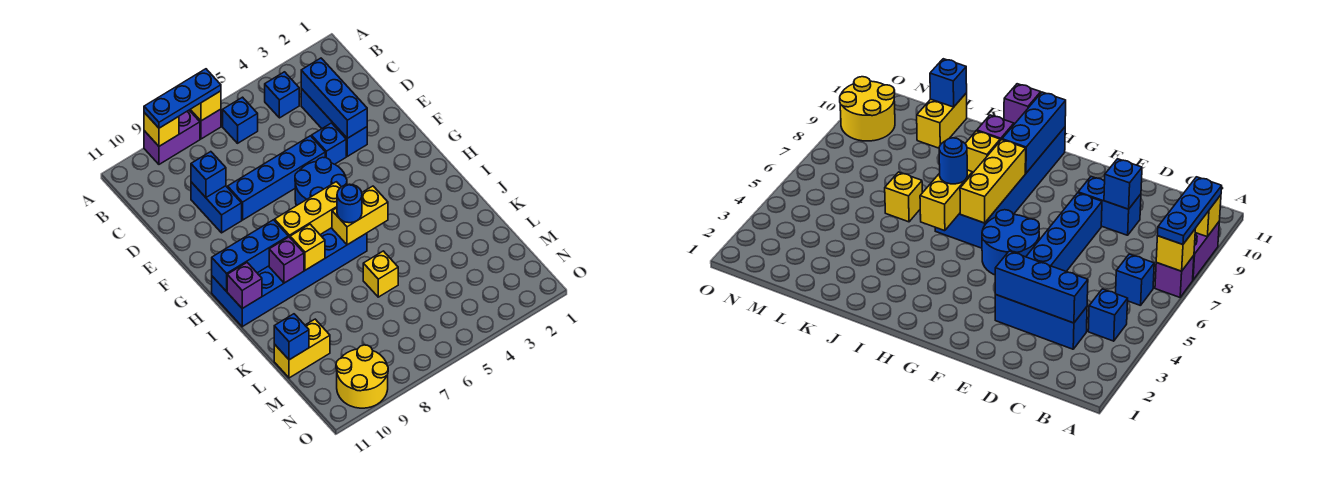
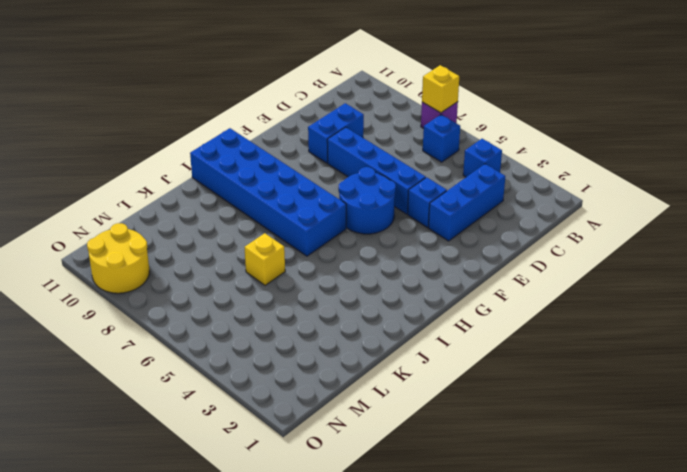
none -> purple 1x2 brick [144,110,200,164]
none -> yellow 1x2 brick [274,319,330,378]
none -> yellow 1x1 brick [144,113,179,146]

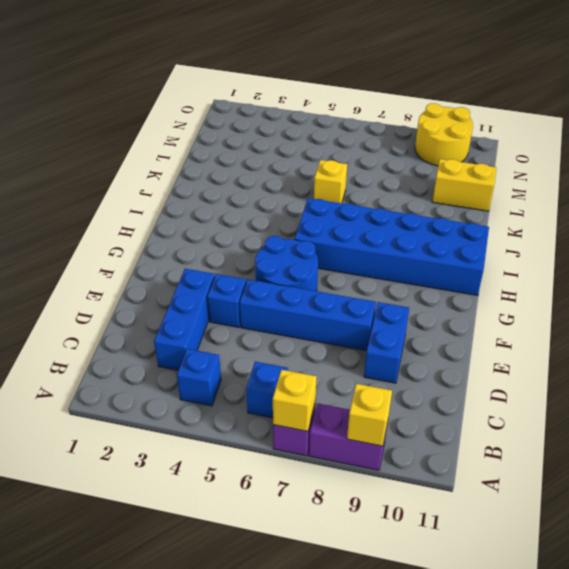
none -> blue 1x3 brick [301,58,367,138]
none -> blue 1x1 brick [191,152,226,197]
none -> yellow 1x3 brick [275,182,341,237]

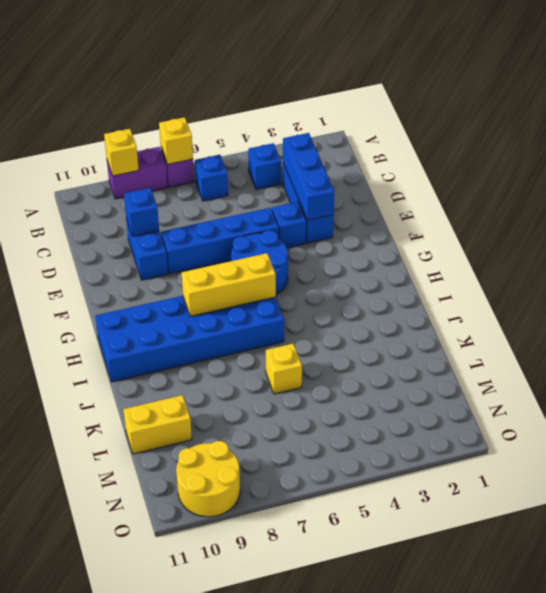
none -> blue 1x3 brick [212,220,288,292]
none -> yellow 1x2 brick [332,186,388,245]
none -> yellow 1x1 brick [290,224,325,270]

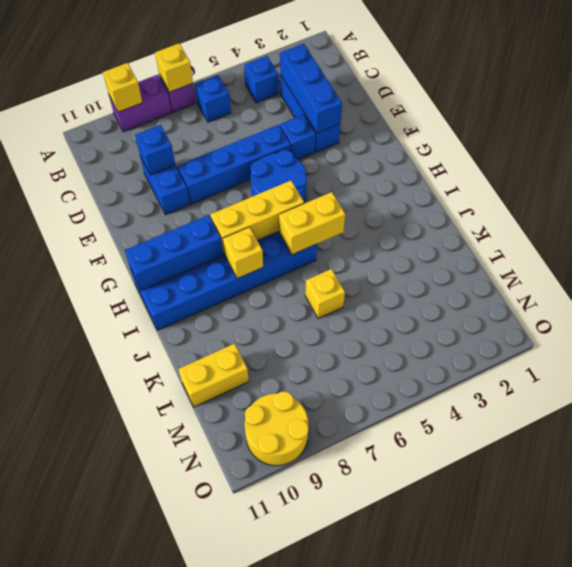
none -> purple 1x1 brick [269,237,304,283]
none -> purple 1x1 brick [227,263,262,308]
none -> blue 1x1 brick [274,314,309,360]

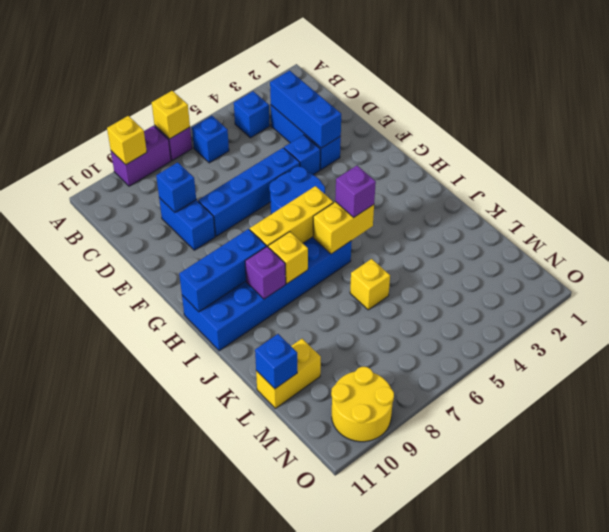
purple 1x1 brick [335,166,376,218] -> purple 1x1 brick moved to [227,263,262,308]
none -> blue 1x3 plate [144,69,221,128]
none -> blue 1x1 round brick [337,184,362,223]

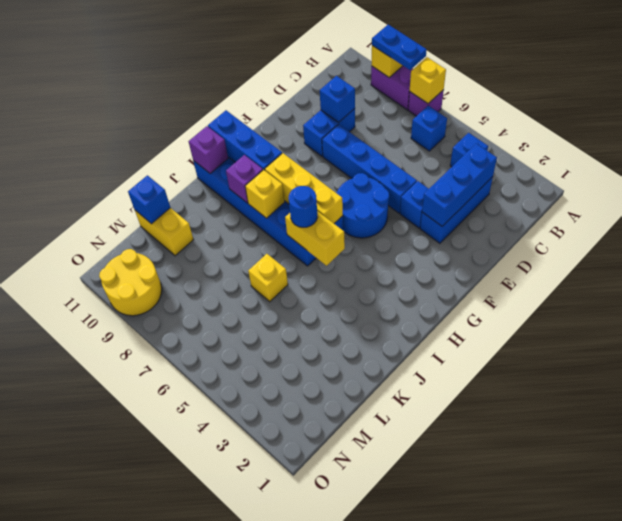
blue 1x2 plate [372,25,427,70] -> blue 1x3 plate [144,69,221,128]

